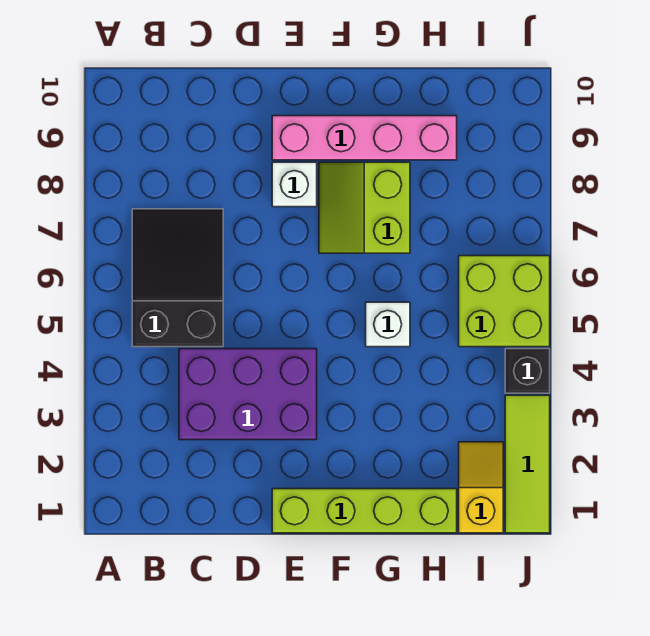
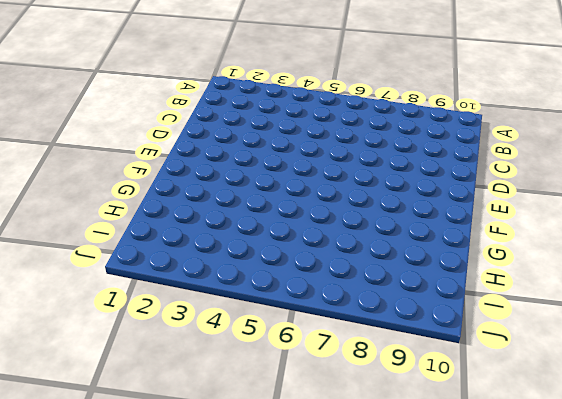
none -> black 2x3 slope [132,209,223,347]
none -> purple 2x3 brick [179,349,317,440]

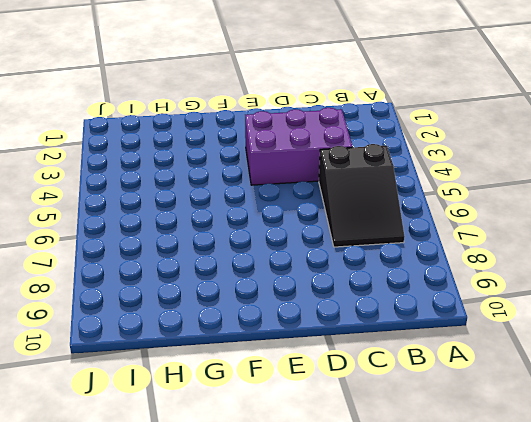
none -> lime 1x4 brick [272,489,457,533]
none -> white 1x1 brick [272,162,317,207]

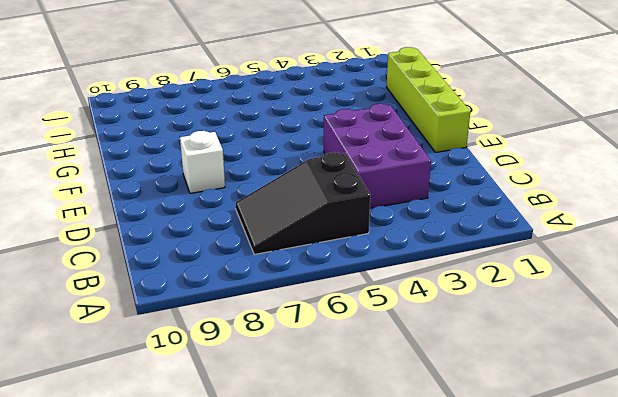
none -> pink 1x4 brick [272,116,457,160]
none -> lime 2x2 slope [319,162,410,253]

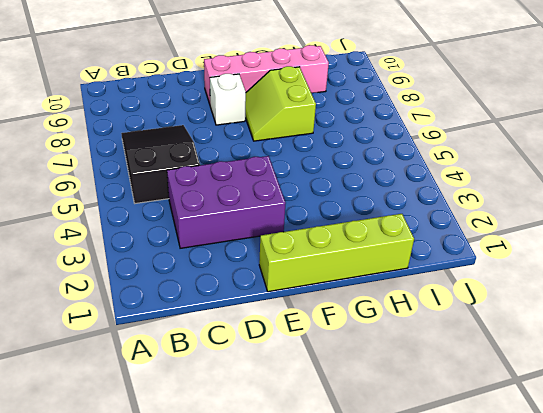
none -> white 1x1 brick [366,302,410,347]
none -> yellow 1x2 slope [459,442,503,533]

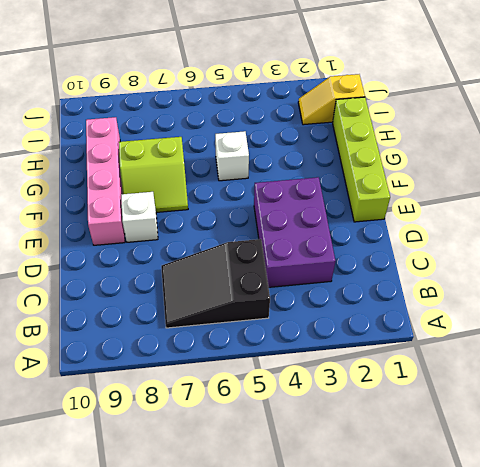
none -> lime 2x2 brick [459,256,550,347]
none -> lime 1x3 tile [505,395,550,533]

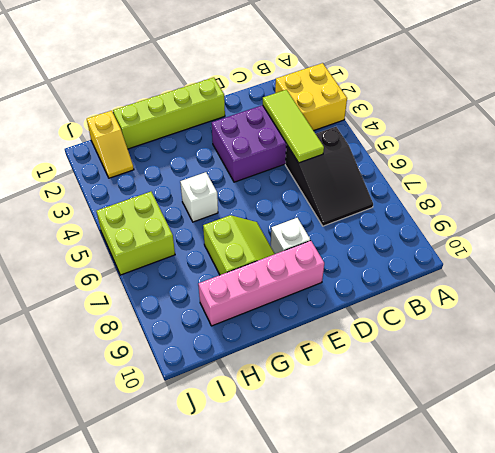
yellow 2x2 brick [275,63,347,131] -> none
lime 1x3 tile [263,90,324,163] -> lime 1x3 tile moved to [505,395,550,533]
none -> black 1x1 brick [505,349,550,393]

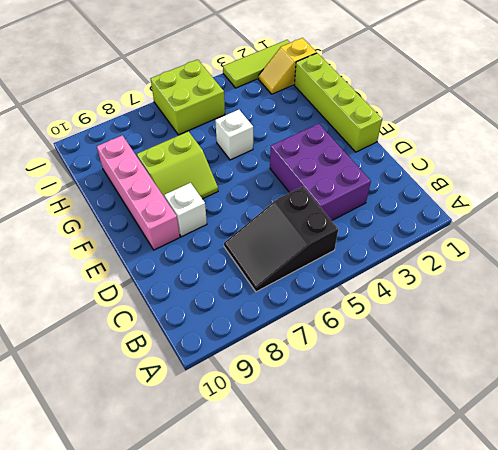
none -> black 1x1 brick [505,349,550,393]

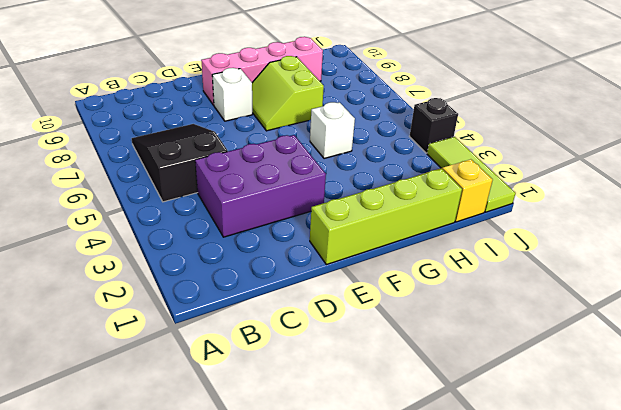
none -> lime 2x2 brick [459,256,550,347]

